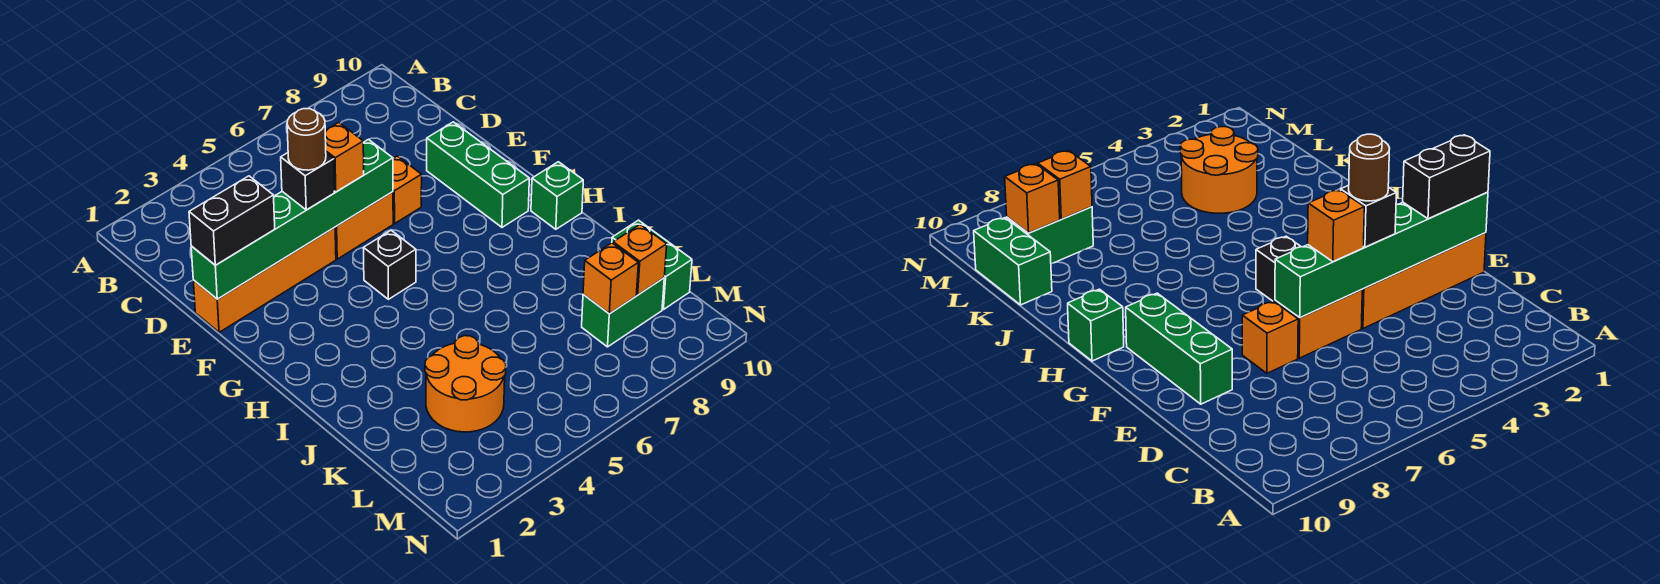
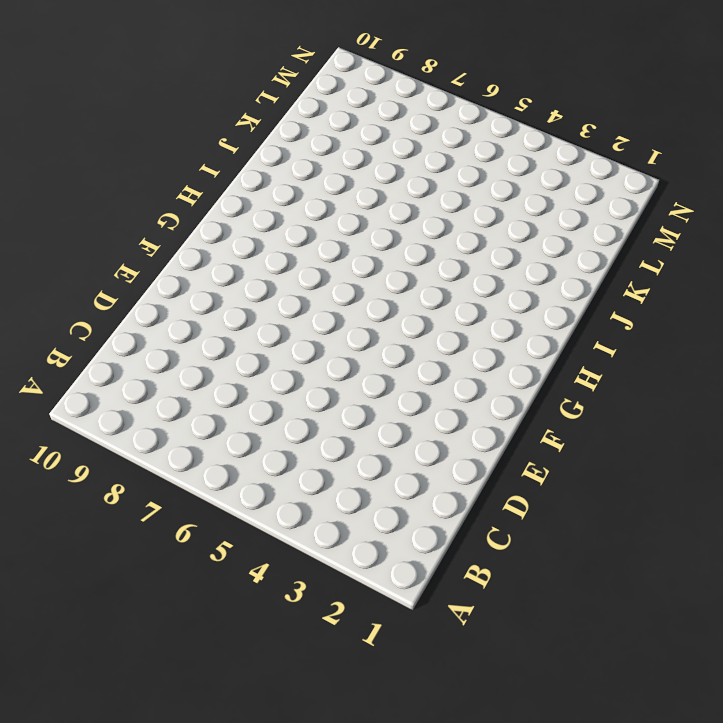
none -> orange 1x4 brick [193,227,336,332]
none -> orange 1x2 brick [335,192,393,259]
none -> orange 1x1 brick [393,156,422,223]

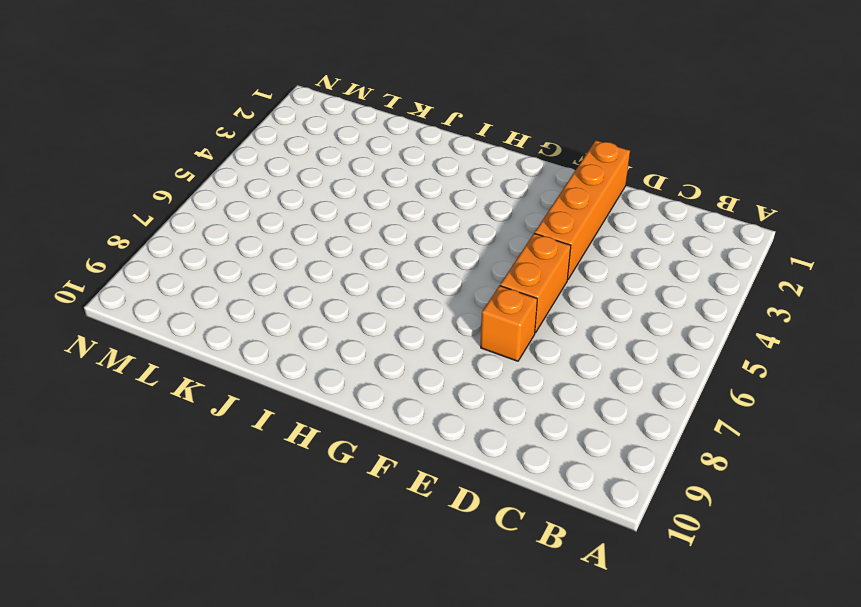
none -> green 1x3 brick [427,122,529,227]
none -> black 1x1 brick [364,230,416,299]
none -> green 1x1 brick [531,162,583,229]

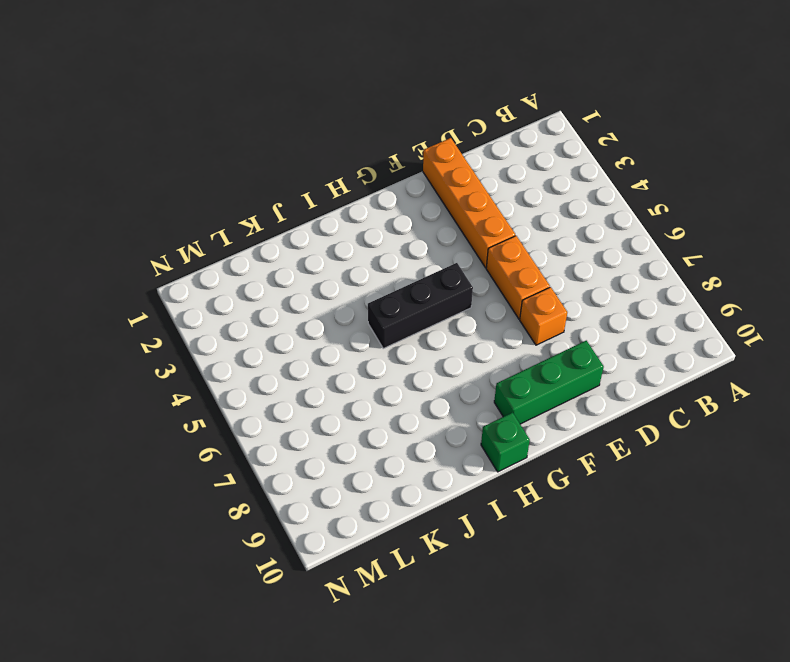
black 1x3 brick [368,263,473,348] -> black 1x1 brick [364,230,416,299]
none -> orange 2x2 round brick [425,336,506,432]
none -> green 1x2 brick [612,220,692,310]
none -> green 1x2 brick [582,278,664,347]

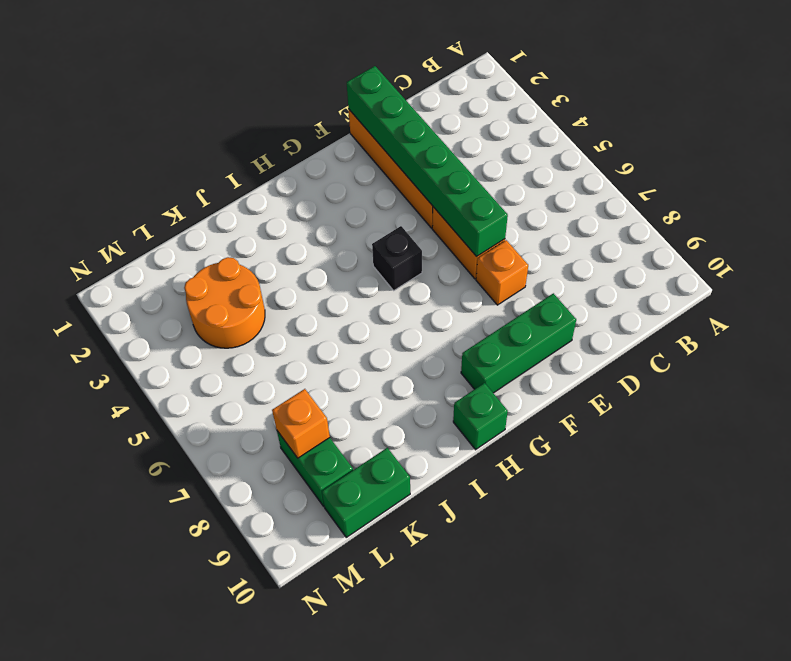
none -> orange 1x1 brick [613,225,667,295]
none -> black 1x2 brick [189,176,275,265]
none -> black 1x1 brick [281,153,334,210]

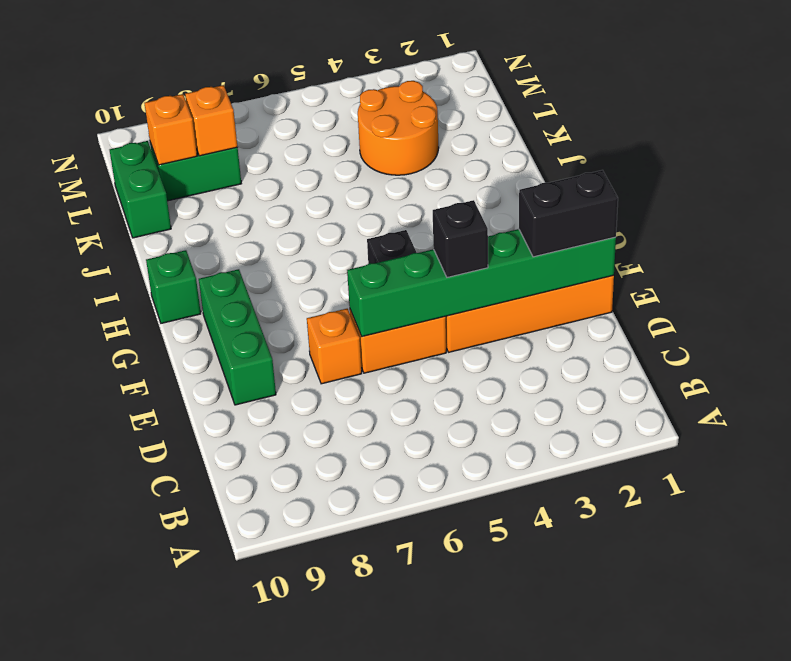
none -> orange 1x1 brick [325,122,364,192]
none -> brown 1x1 round brick [287,109,326,170]

